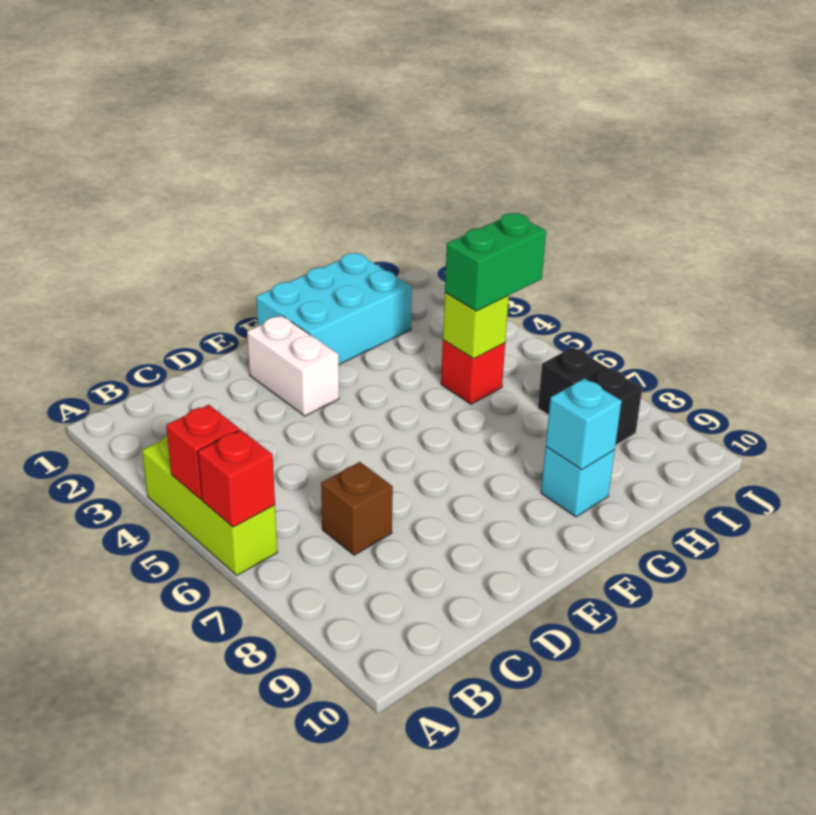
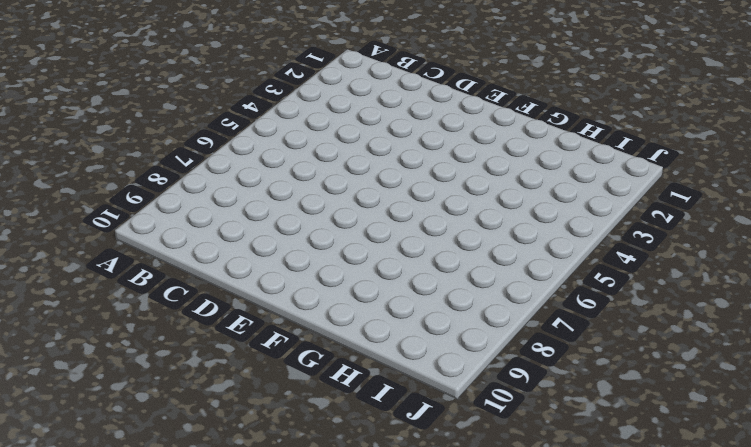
none -> lime 1x3 brick [142,436,277,575]
none -> brown 1x1 brick [321,462,393,555]
none -> white 1x2 brick [247,316,339,416]

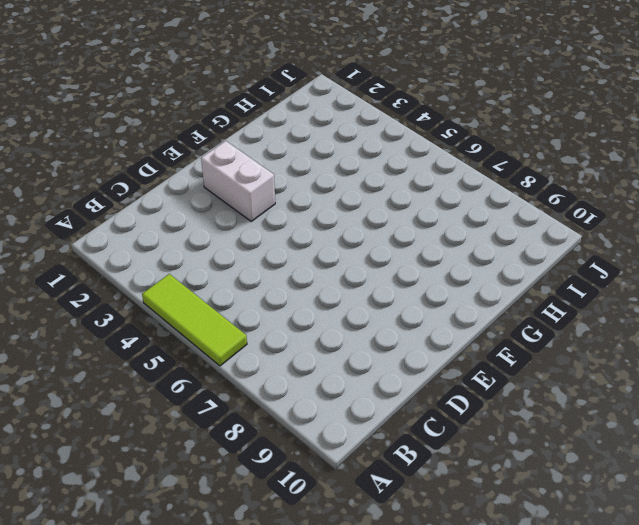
lime 1x3 tile [142,274,247,366] -> lime 1x3 brick [142,436,277,575]
none -> brown 1x1 brick [321,462,393,555]
none -> cyan 2x3 brick [256,253,412,364]
none -> cyan 1x1 brick [541,447,615,517]

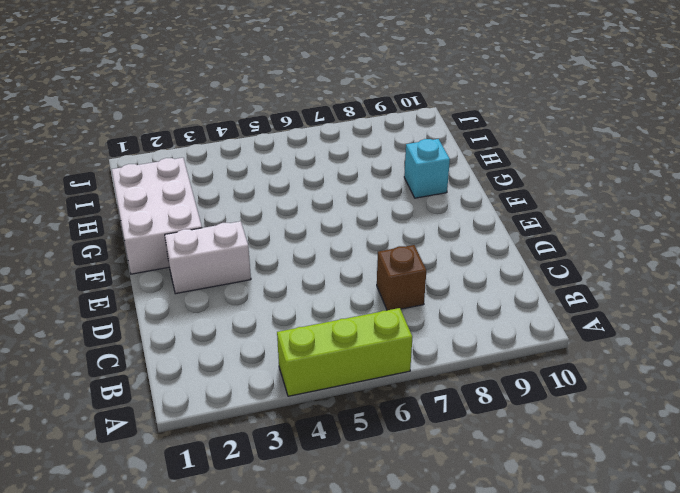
white 2x3 brick [112,158,202,274] -> cyan 2x3 brick [256,253,412,364]
none -> red 1x1 brick [441,340,505,404]
none -> black 1x2 brick [538,347,642,445]
none -> red 1x1 brick [166,405,239,499]

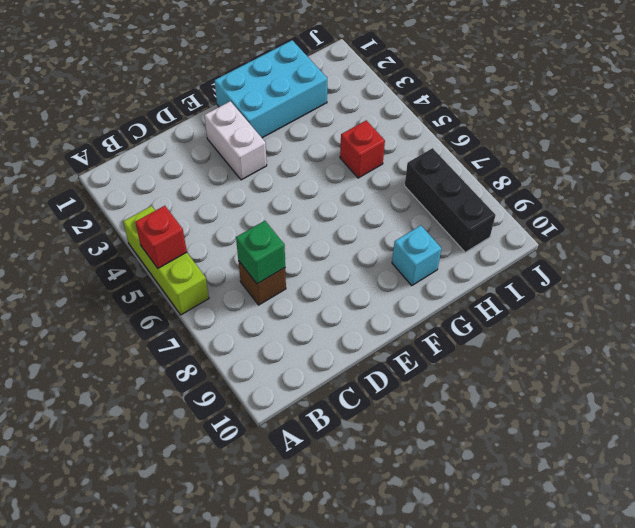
green 1x1 brick [236,221,285,284] -> none
black 1x3 brick [405,148,496,252] -> black 1x2 brick [538,347,642,445]
none -> red 1x1 brick [198,430,275,527]
none -> cyan 1x1 brick [546,378,622,470]
none -> lime 1x1 brick [443,293,509,359]

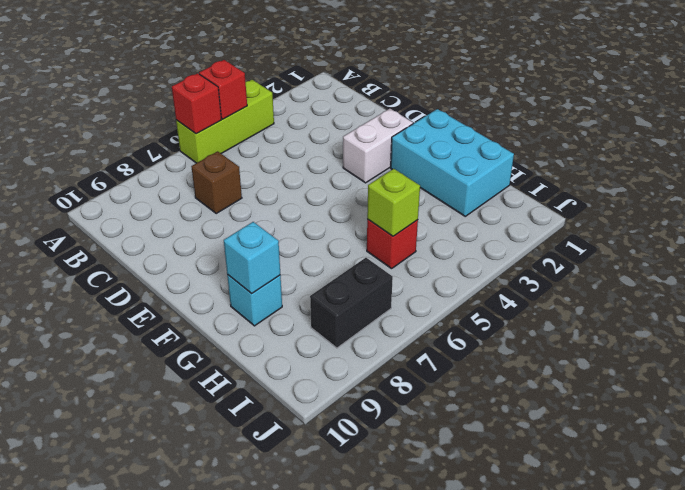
none -> green 1x2 brick [445,213,546,311]

